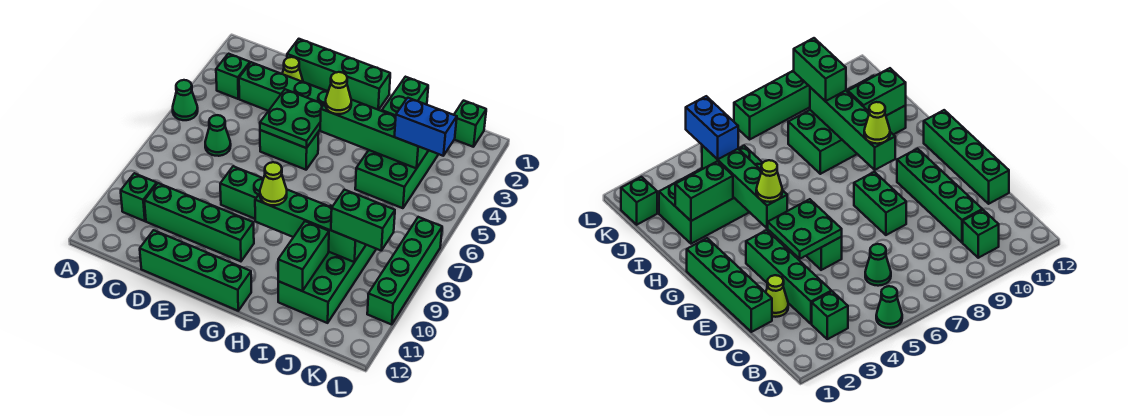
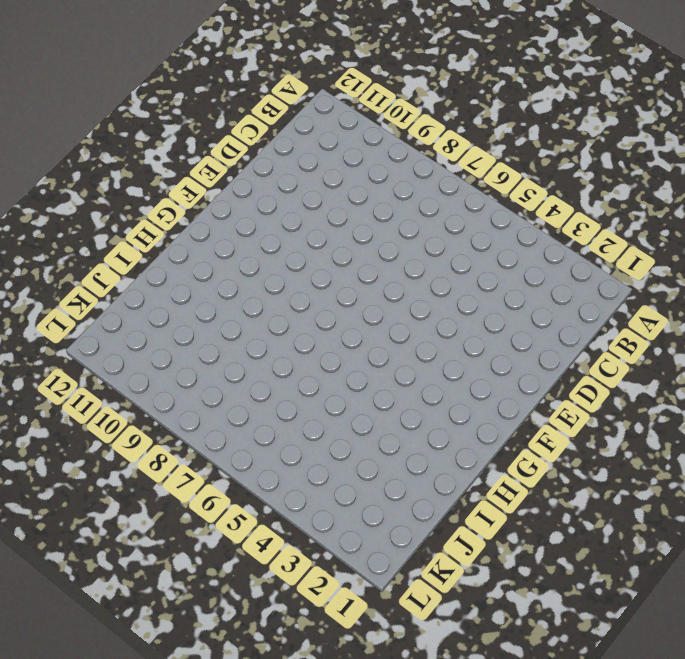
none -> green 1x1 cone [173,80,198,120]
none -> green 1x1 brick [216,54,250,99]
none -> green 1x1 brick [121,173,157,221]

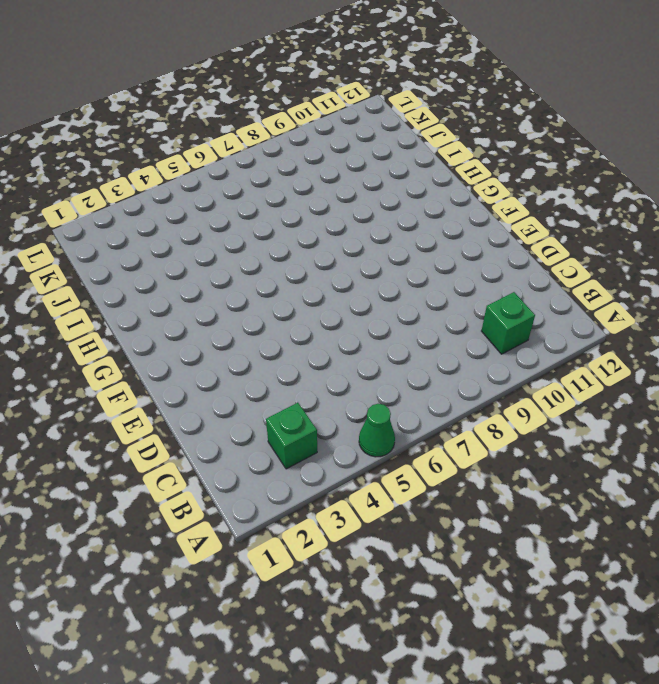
none -> green 1x4 brick [239,62,328,131]
none -> green 1x1 cone [205,115,231,156]
none -> green 1x4 brick [144,183,254,261]

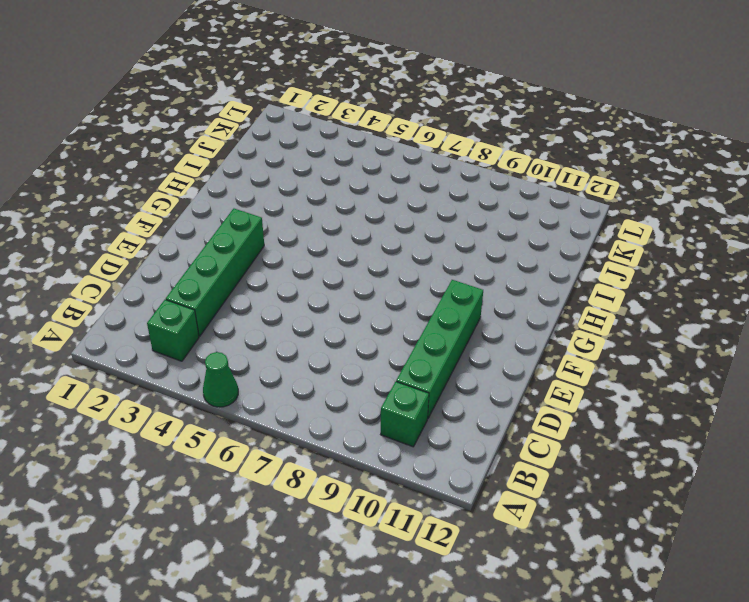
none -> green 1x1 cone [205,115,231,156]
none -> green 1x4 brick [287,39,390,110]
none -> lime 1x1 cone [282,57,303,82]

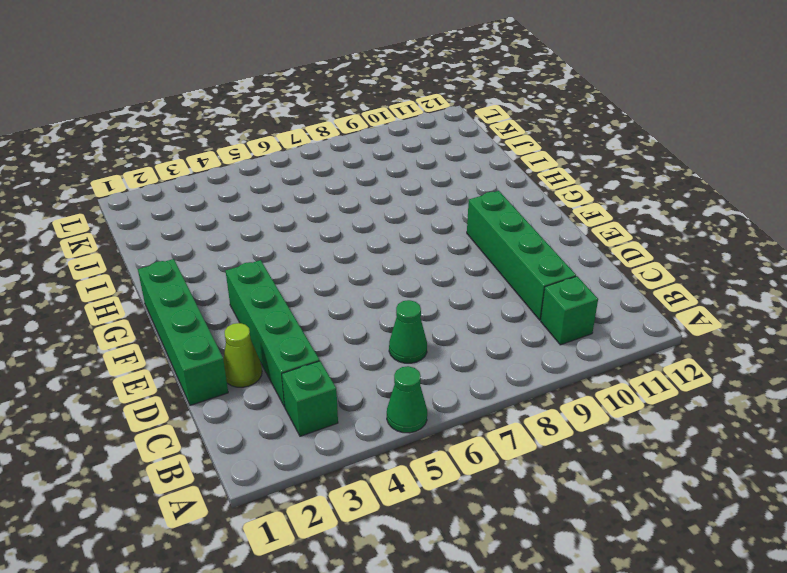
none -> green 1x4 brick [140,230,251,311]
none -> green 1x2 brick [260,130,319,170]
none -> green 1x2 brick [220,166,263,219]

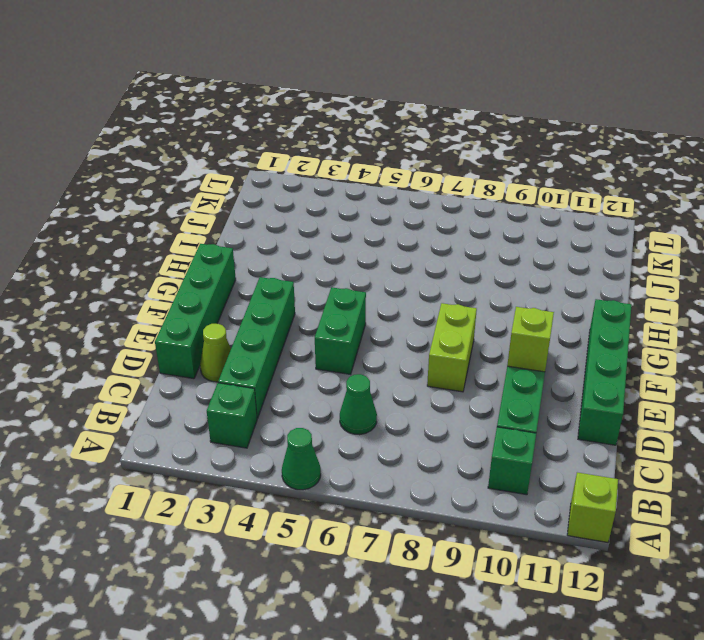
lime 1x1 brick [567,472,618,542] -> none
lime 1x2 brick [427,303,477,392] -> green 1x2 brick [220,166,263,219]
lime 1x1 brick [507,307,554,372] -> none
none -> green 2x4 brick [355,150,438,208]
none -> green 2x4 brick [278,206,376,323]
none -> green 1x1 brick [454,101,486,147]

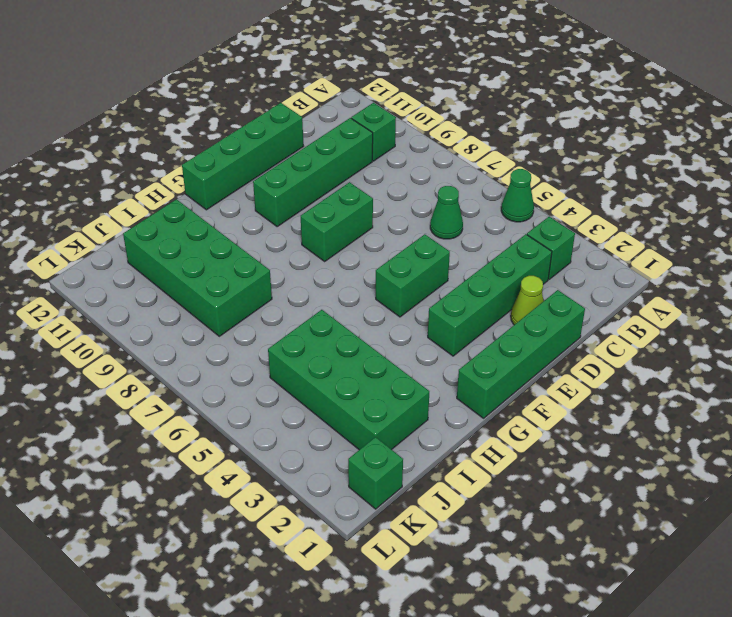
none -> green 1x4 brick [367,217,442,325]
none -> green 2x2 plate [260,89,324,148]
none -> green 1x4 brick [320,100,428,169]

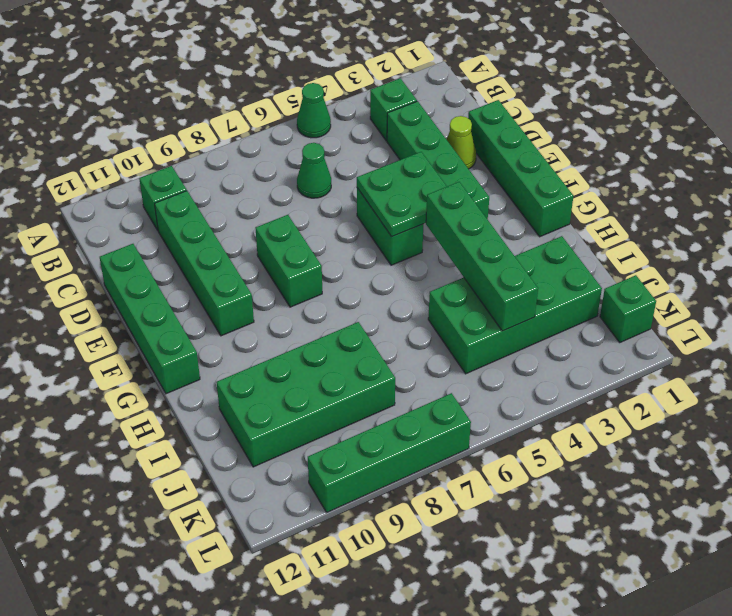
none -> green 1x4 brick [255,190,366,262]
none -> green 1x2 brick [382,77,428,116]
none -> green 1x2 brick [278,221,329,291]

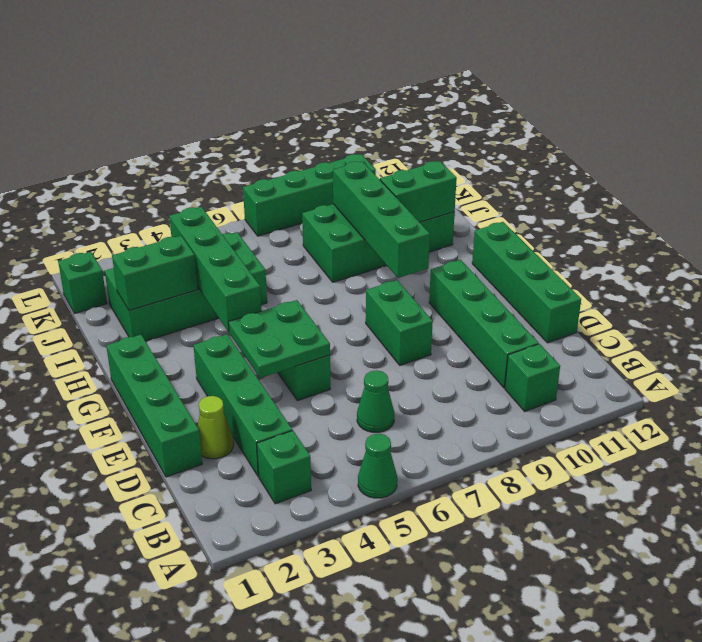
none -> lime 1x1 cone [325,72,351,114]
none -> lime 1x1 cone [260,162,287,205]
none -> blue 1x2 brick [395,98,457,156]

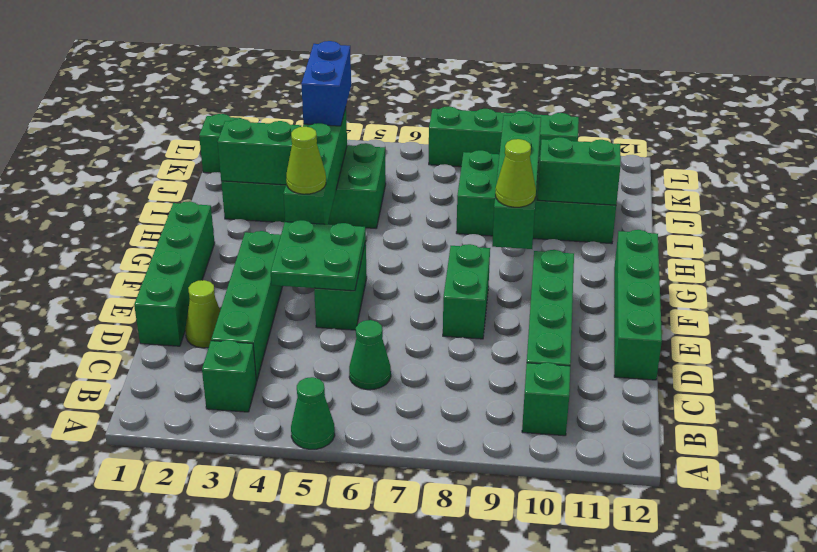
none -> green 1x2 brick [331,190,395,250]

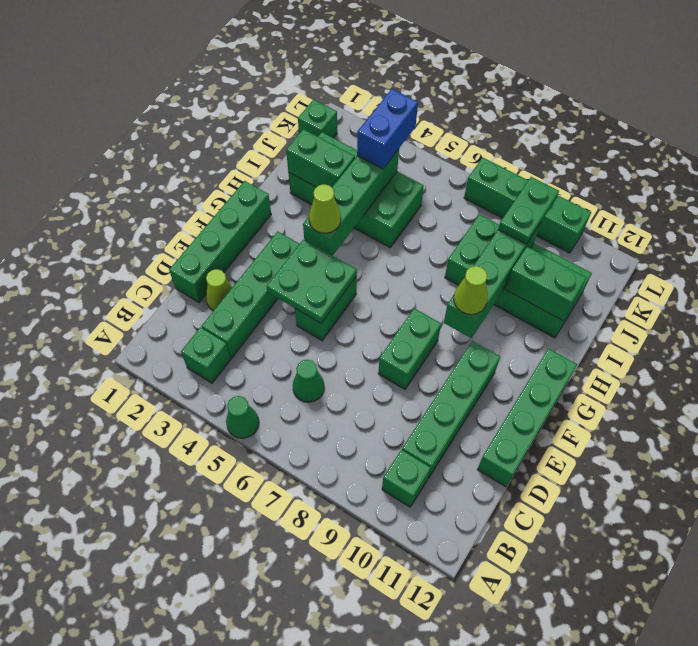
green 1x2 plate [498,177,559,244] -> green 1x2 brick [331,190,395,250]

